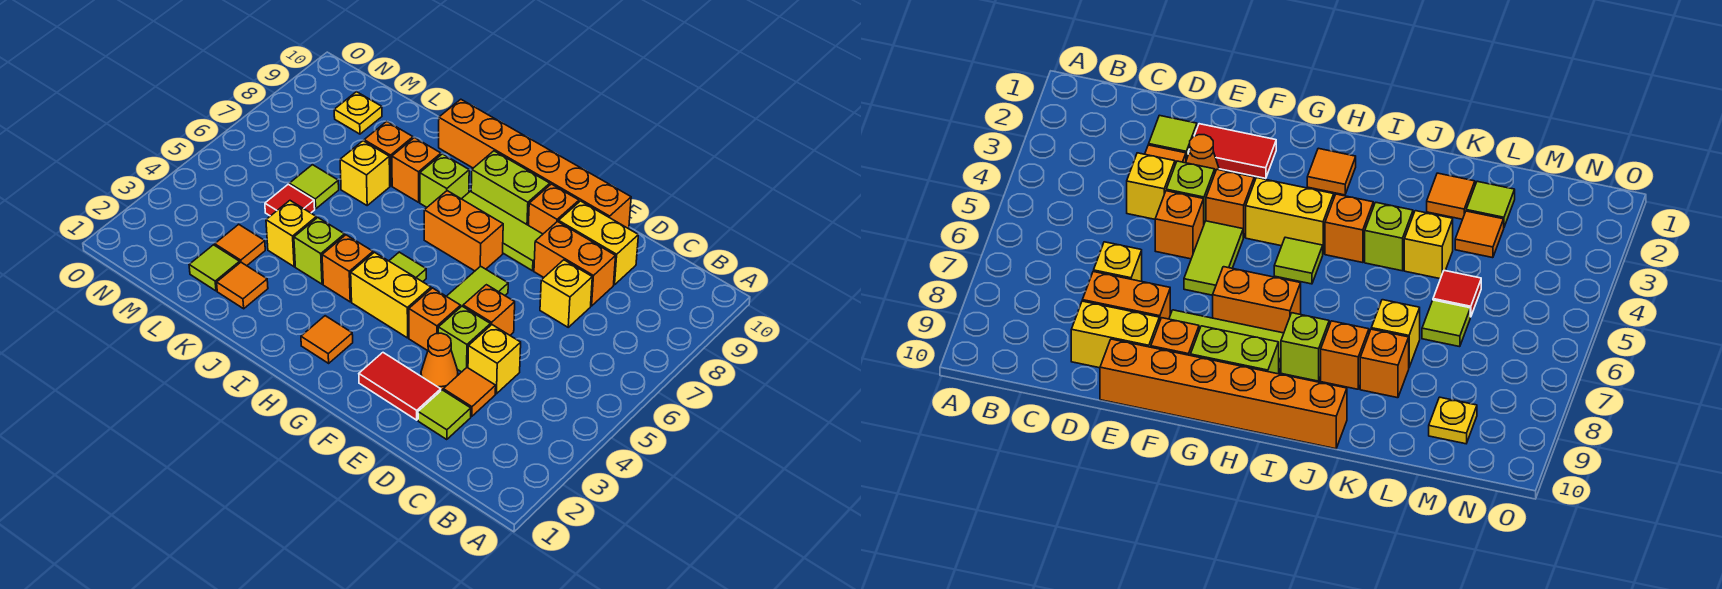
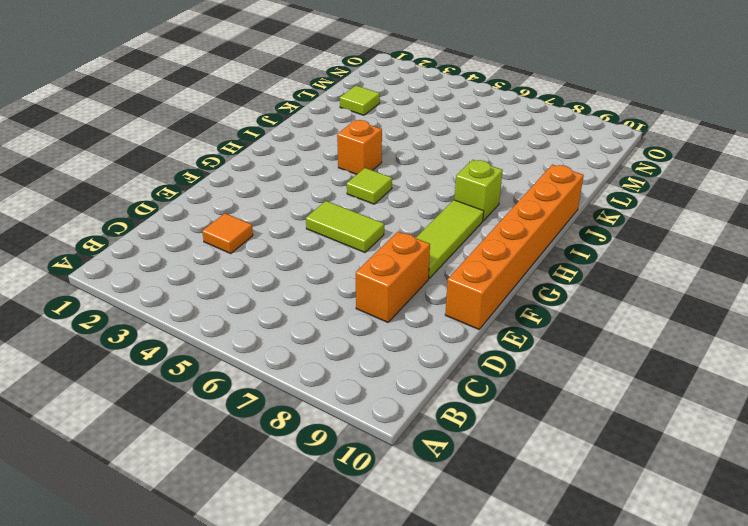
none -> lime 1x1 tile [418,390,471,440]
none -> yellow 1x1 brick [468,325,521,394]
none -> yellow 1x1 brick [540,260,592,327]
none -> yellow 1x2 brick [559,201,638,285]

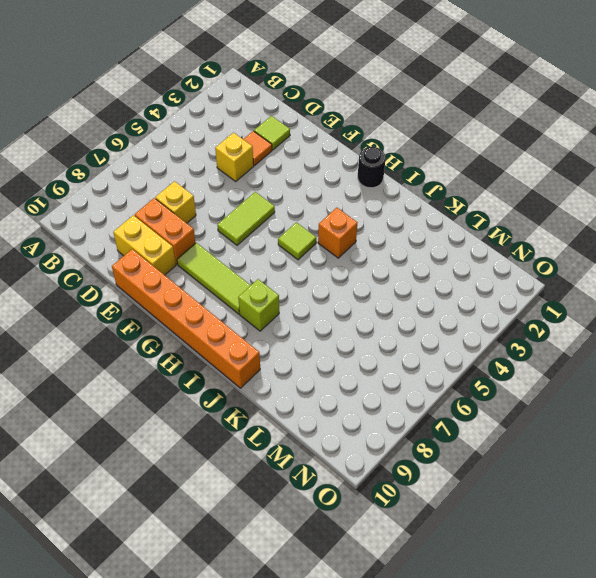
black 1x1 round brick [358,147,385,188] -> none
none -> red 1x2 tile [359,353,441,420]
none -> orange 1x1 cone [421,333,458,390]
none -> lime 1x1 brick [438,306,490,372]
none -> orange 1x1 brick [463,285,515,335]

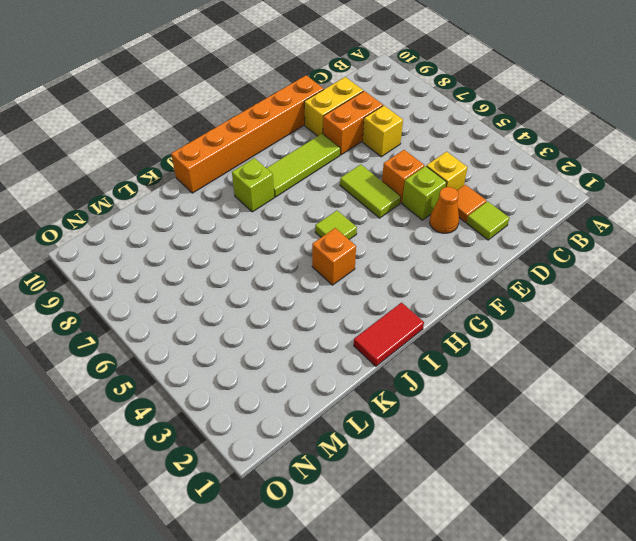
red 1x2 tile [354,303,424,366] -> red 1x2 tile moved to [359,353,441,420]
none -> orange 1x1 brick [409,288,461,351]
none -> orange 1x1 brick [528,184,579,234]
none -> yellow 1x2 brick [351,252,431,338]
none -> orange 1x2 brick [424,191,503,271]

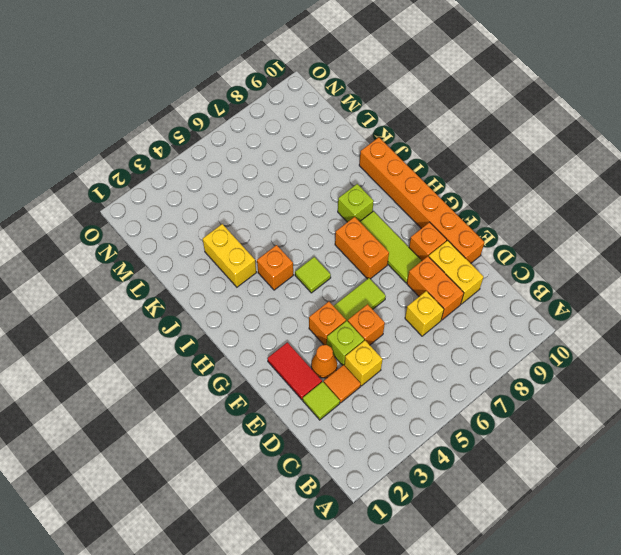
yellow 1x2 brick [202,224,256,287] -> yellow 1x2 brick moved to [351,252,431,338]
none -> lime 1x2 brick [471,151,550,225]
none -> orange 1x1 tile [301,316,353,363]
none -> lime 1x1 brick [294,218,345,284]
none -> orange 1x1 brick [392,138,441,202]

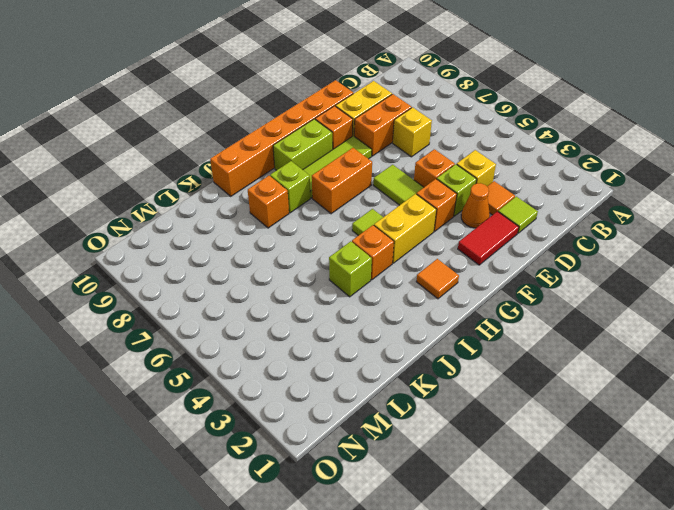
none -> orange 1x1 tile [217,262,268,309]
none -> yellow 1x1 brick [266,201,316,267]
none -> yellow 1x1 brick [340,141,390,205]
none -> orange 1x1 brick [364,121,413,186]

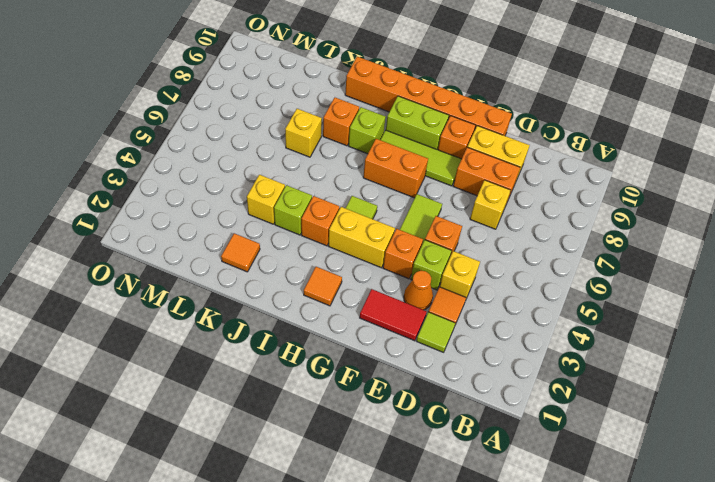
none -> orange 1x1 brick [364,121,413,186]
none -> lime 1x1 tile [189,245,240,291]
none -> orange 1x1 tile [215,224,265,266]
none -> red 1x1 tile [265,184,315,216]

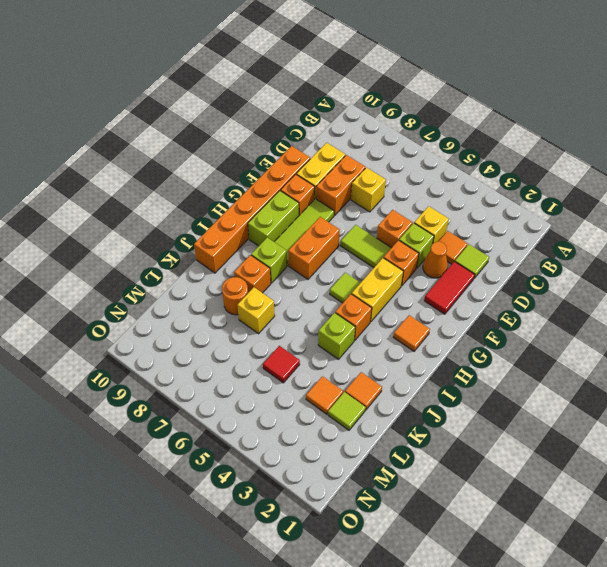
orange 1x1 round brick [222,277,248,315] -> orange 1x1 brick [364,121,413,186]
none -> yellow 1x1 brick [266,201,316,267]
none -> lime 1x1 tile [289,165,339,209]
none -> yellow 1x1 plate [334,92,382,134]

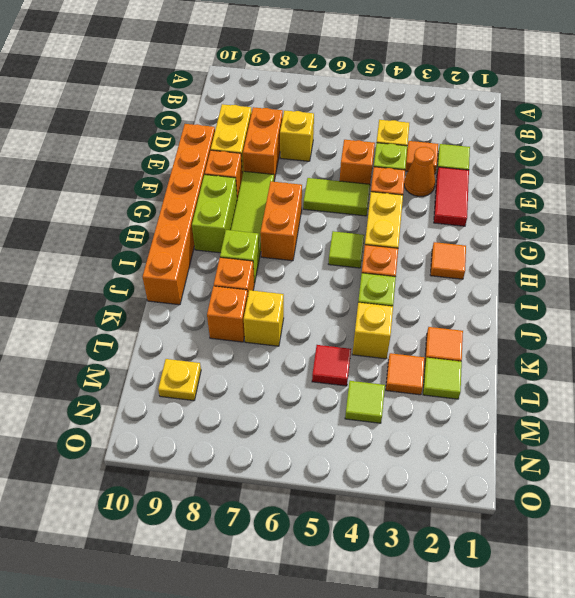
lime 1x1 tile [345,381,385,423] -> lime 1x1 tile moved to [289,165,339,209]

